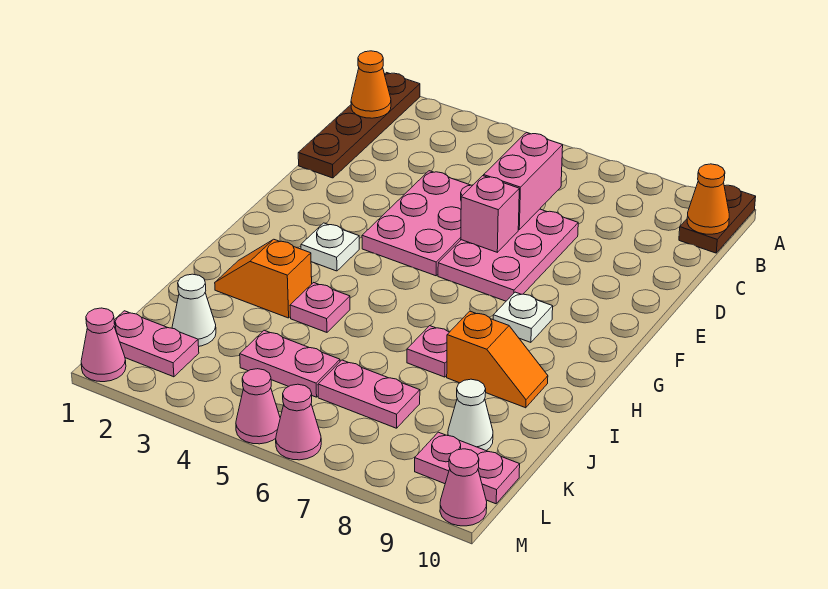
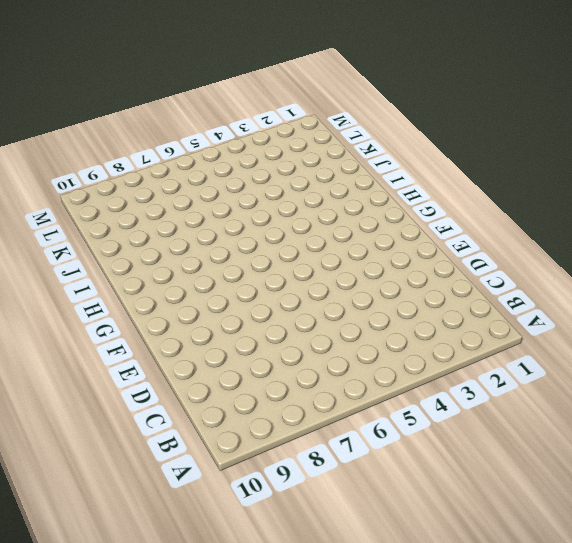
none -> brown 1x4 plate [298,73,420,178]
none -> brown 1x2 plate [679,185,756,253]
none -> pink 2x3 plate [362,171,473,276]

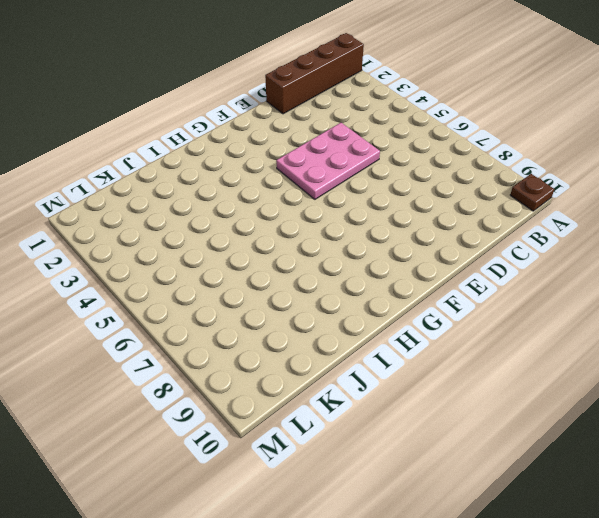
brown 1x4 brick [265,33,364,114] -> brown 1x4 plate [298,73,420,178]
brown 1x1 plate [510,174,554,211] -> brown 1x2 plate [679,185,756,253]
none -> pink 2x3 plate [438,209,578,301]
none -> white 1x1 plate [301,223,359,271]
none -> white 1x1 plate [493,292,553,342]

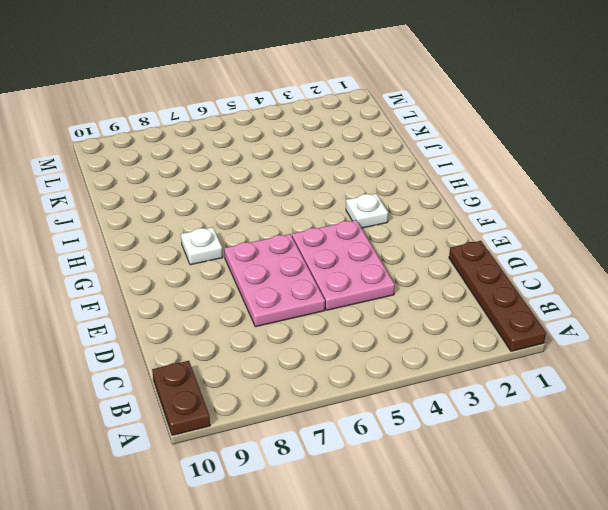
none -> orange 1x2 slope [215,239,312,318]
none -> pink 1x1 plate [290,283,350,332]
none -> pink 1x1 plate [407,326,449,377]

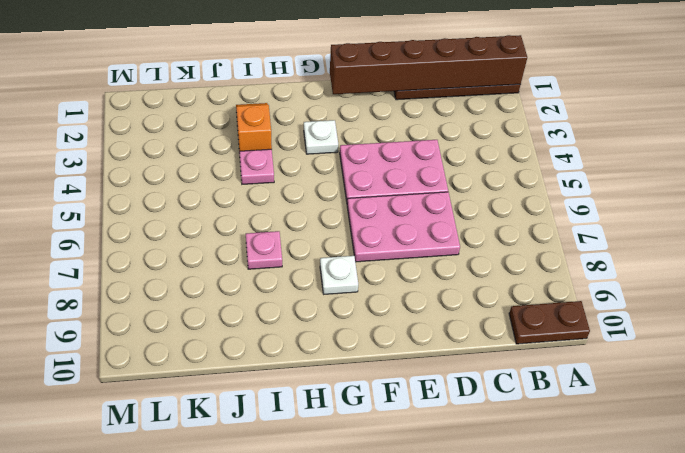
brown 1x6 brick [330,35,527,94] -> orange 1x1 cone [351,51,391,118]
none -> orange 1x2 slope [447,311,548,408]
none -> white 1x1 cone [172,274,216,346]
none -> pink 1x2 plate [240,330,340,397]

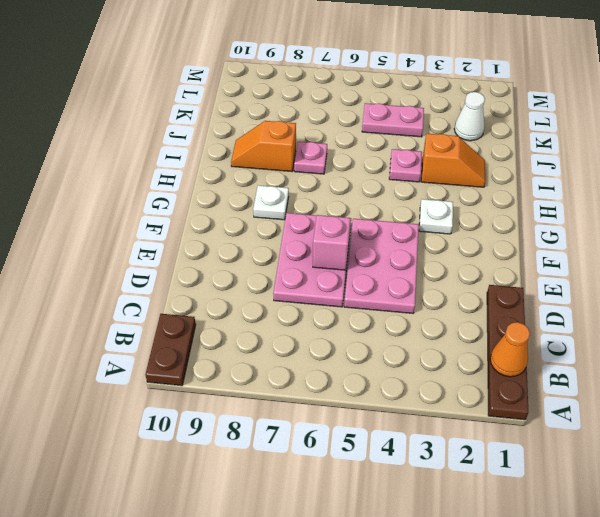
none -> pink 1x2 plate [318,360,420,428]
none -> white 1x1 cone [448,379,493,450]
none -> pink 1x2 plate [114,311,199,377]

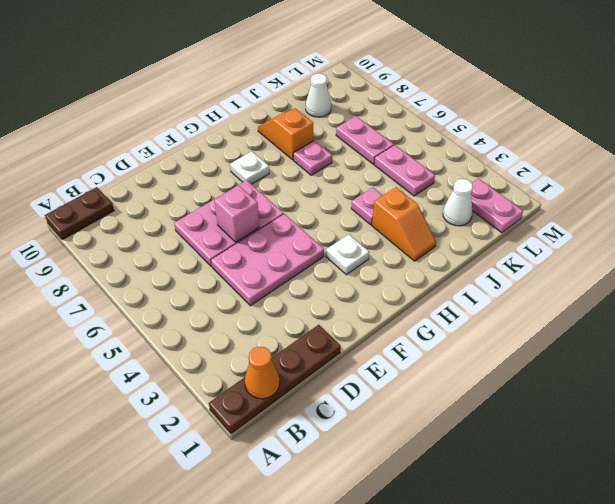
none -> pink 1x2 plate [415,432,520,504]
none -> pink 1x1 cone [81,308,126,382]
none -> pink 1x1 cone [236,369,280,444]

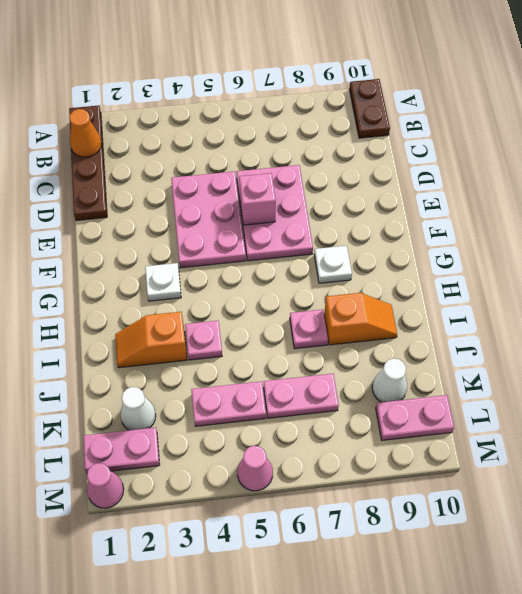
none -> pink 1x1 cone [276,384,321,460]
none -> pink 1x1 cone [440,449,487,526]
none -> orange 1x1 cone [687,164,729,234]

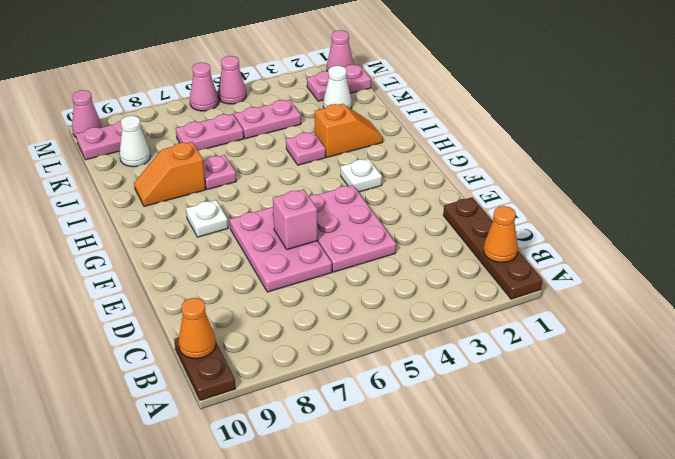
none -> pink 1x2 brick [484,132,563,230]

